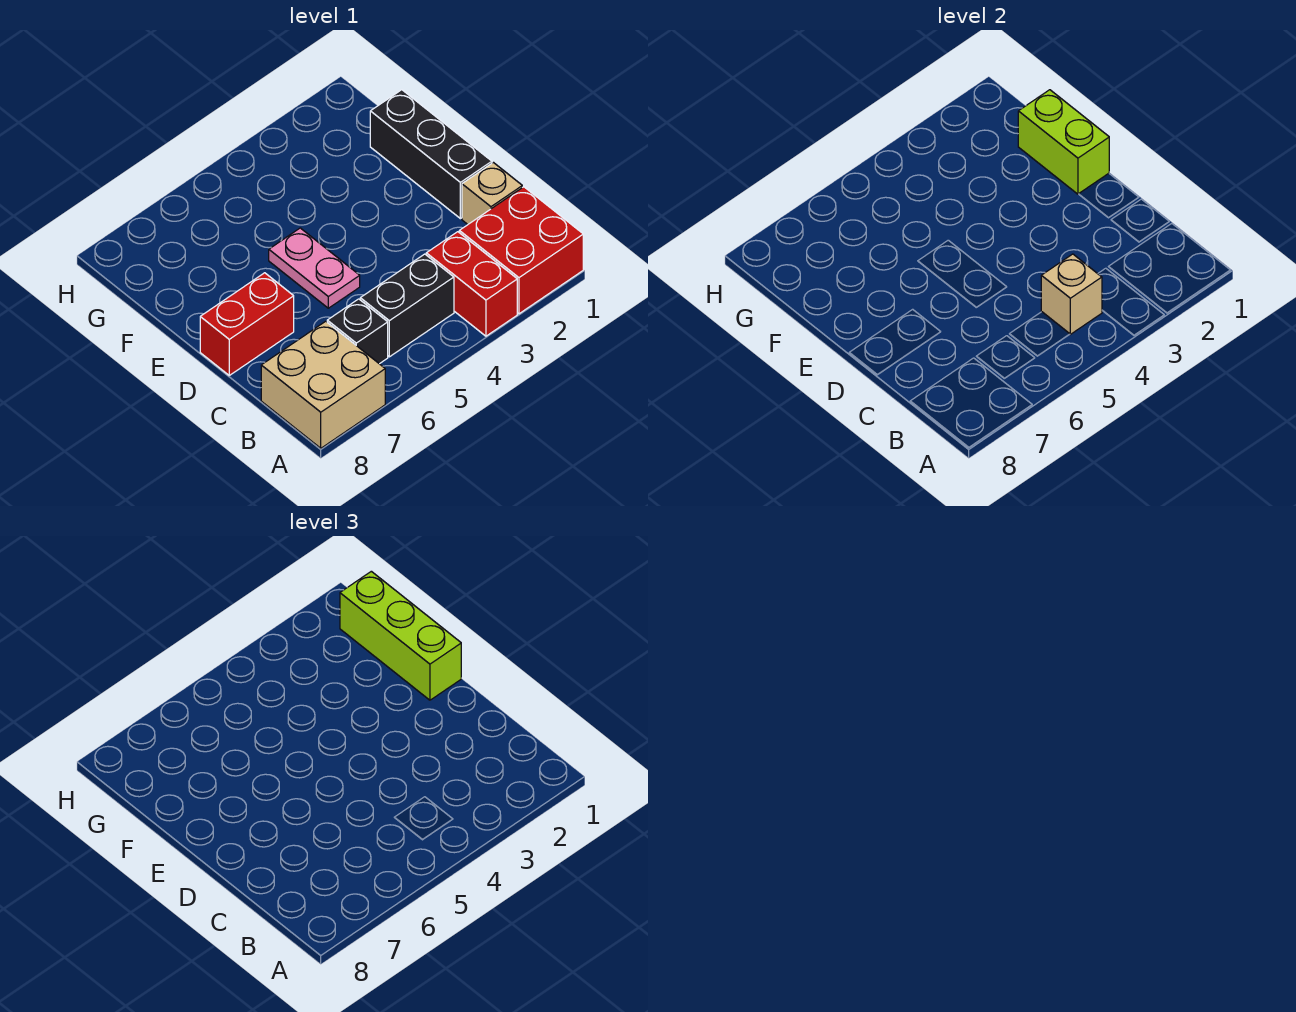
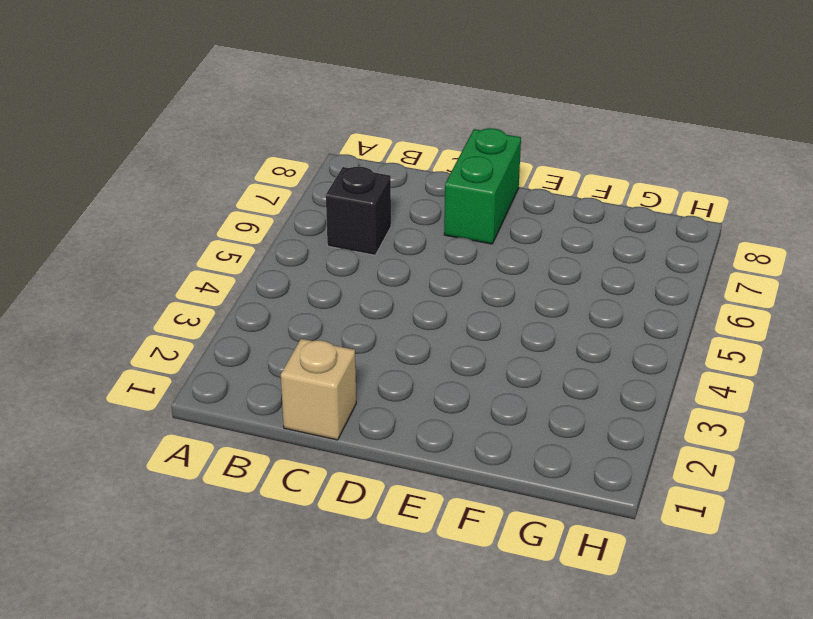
green 1x2 brick [444,128,521,244] -> red 1x2 brick [200,273,294,375]
none -> red 2x2 brick [459,187,583,314]
none -> red 1x2 brick [426,232,517,336]
none -> tan 2x2 brick [261,321,385,448]

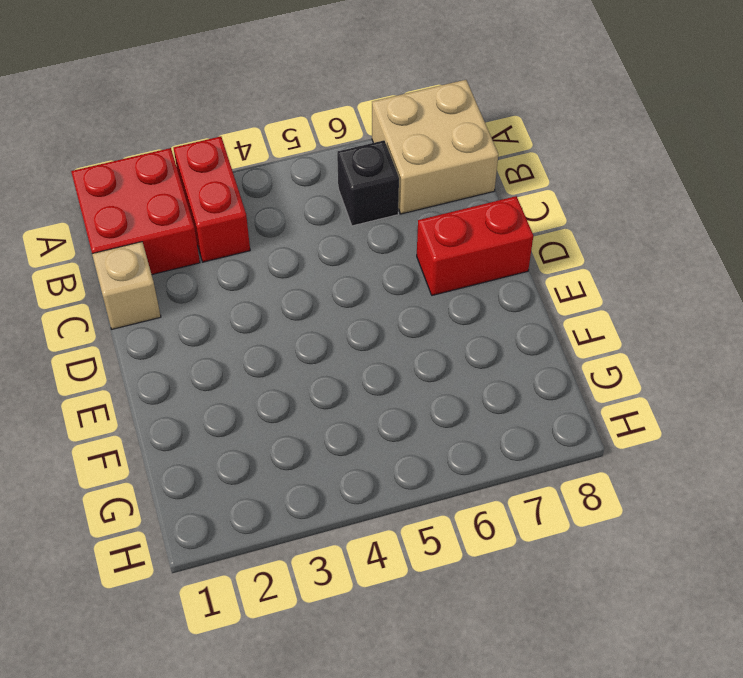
none -> black 1x2 brick [360,254,454,357]
none -> black 1x3 brick [370,90,492,219]
none -> pink 1x2 plate [269,228,360,308]

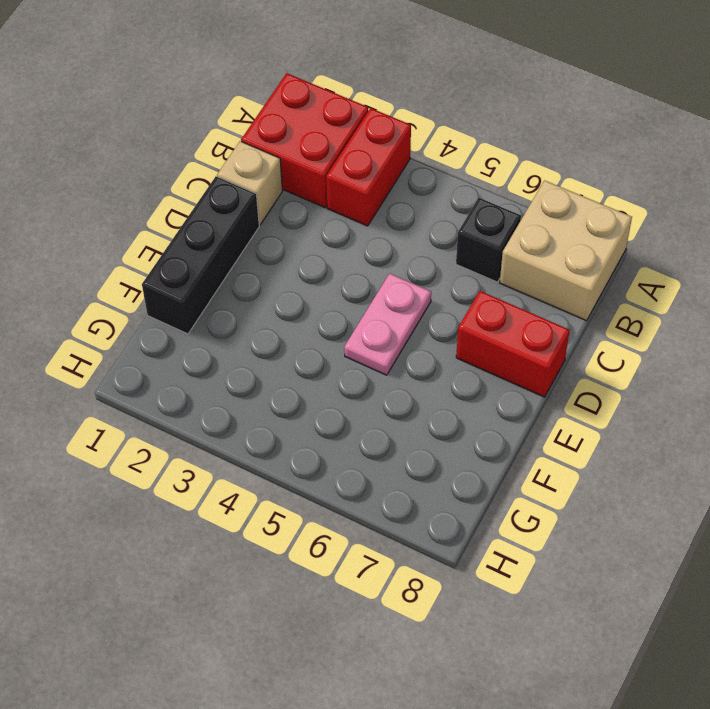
none -> black 1x2 brick [360,254,454,357]
none -> tan 1x1 brick [1041,254,1102,334]
none -> lime 1x2 brick [1018,90,1109,194]

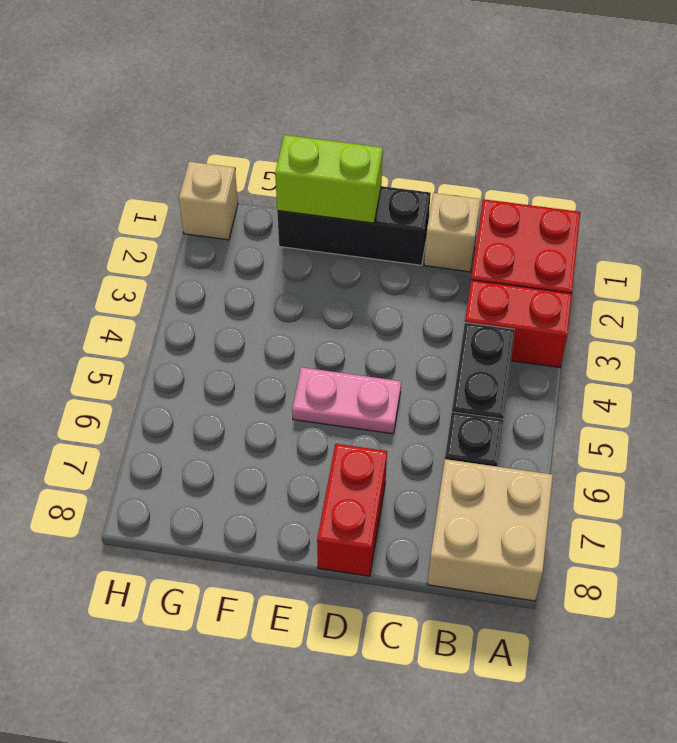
tan 1x1 brick [179,162,238,240] -> tan 1x1 brick moved to [1041,254,1102,334]
none -> lime 1x3 brick [340,571,461,700]

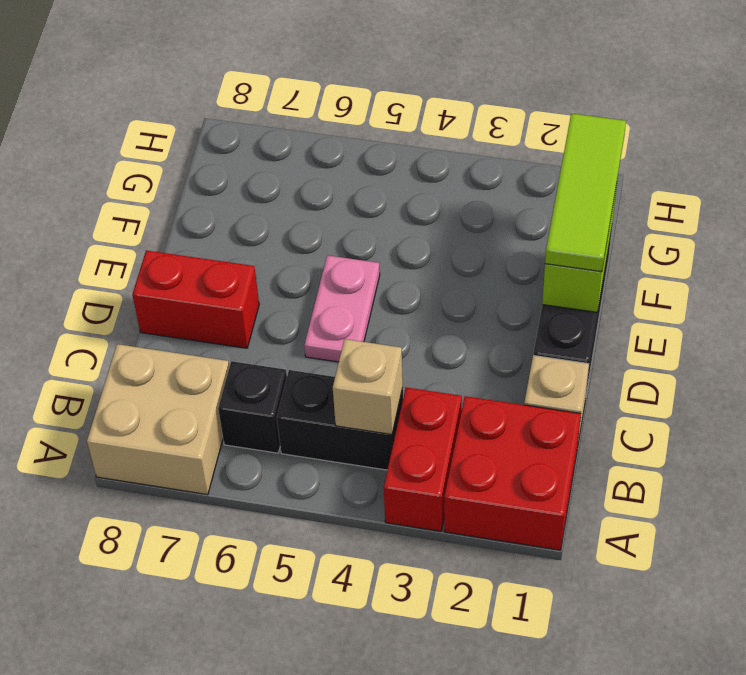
lime 1x3 tile [545,113,626,272] -> lime 1x3 brick [340,571,461,700]

